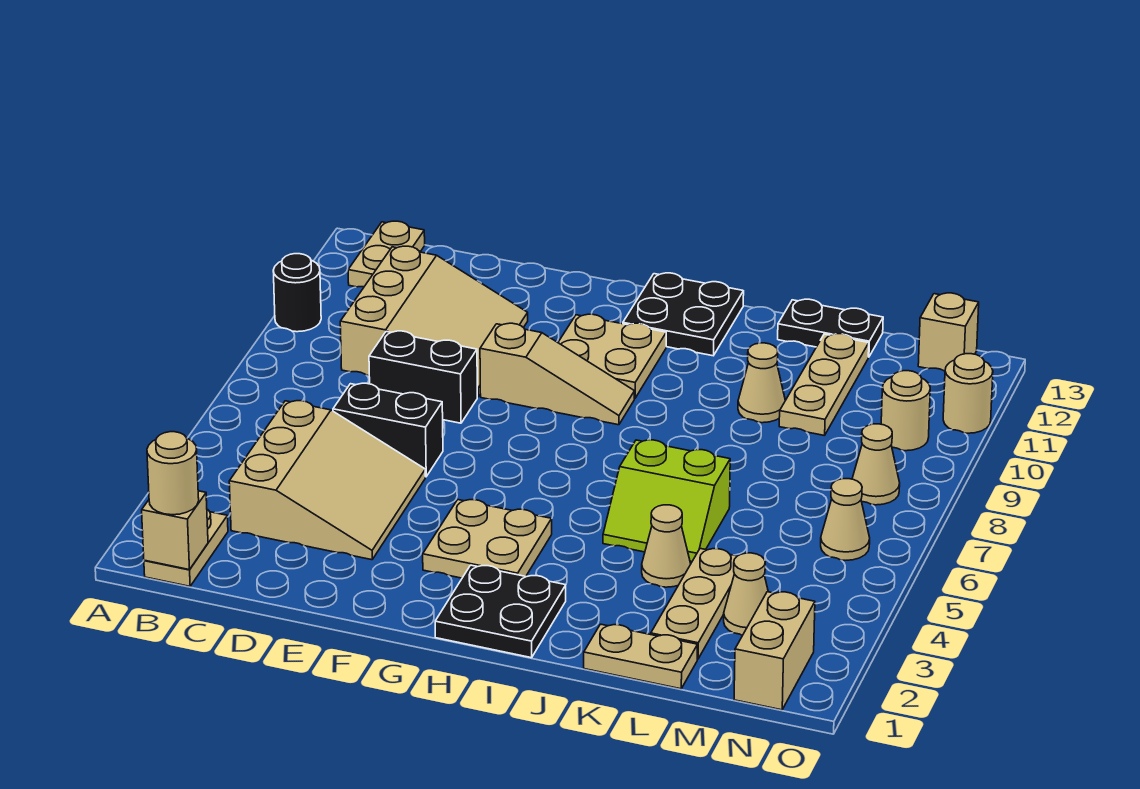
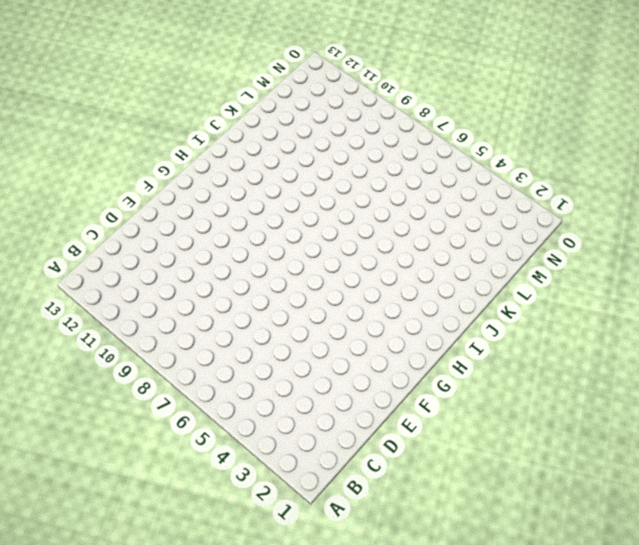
none -> black 1x1 round brick [273,254,321,332]
none -> tan 1x2 plate [144,509,228,586]
none -> tan 1x2 plate [348,221,425,287]

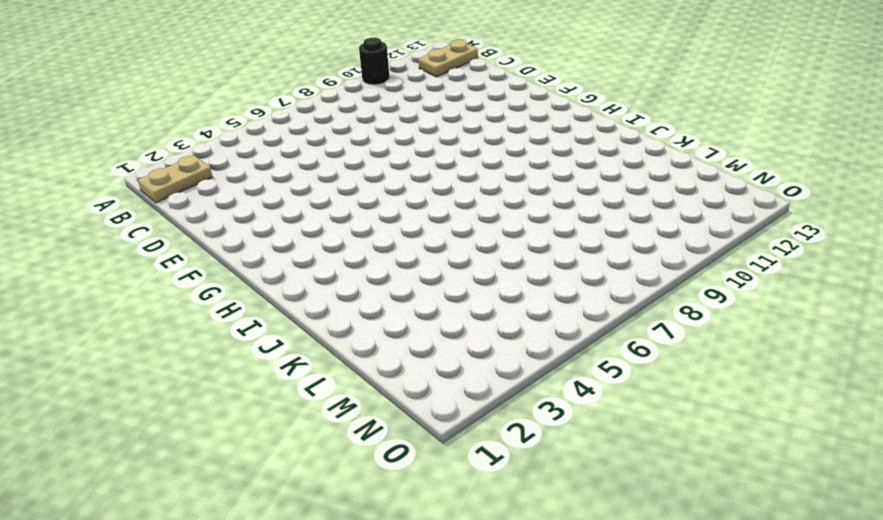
none -> tan 3x3 slope [229,401,425,560]
none -> tan 3x3 slope [340,246,528,397]
none -> black 1x2 brick [333,383,443,477]

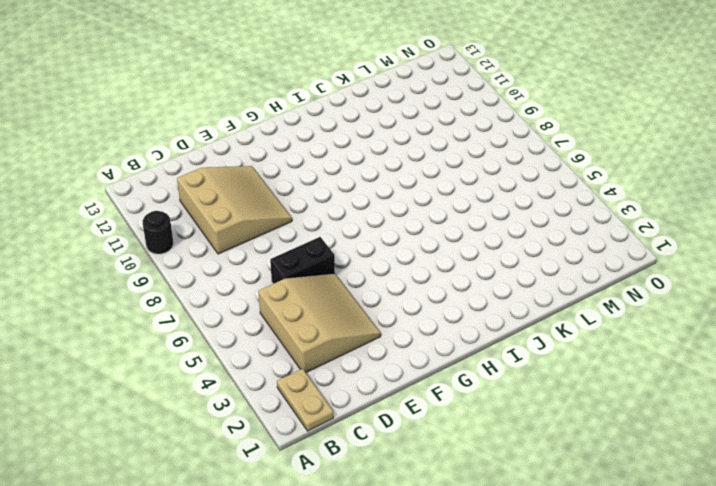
none -> tan 1x2 plate [348,221,425,287]
none -> black 1x2 brick [369,331,477,423]
none -> tan 1x3 slope [480,323,634,425]

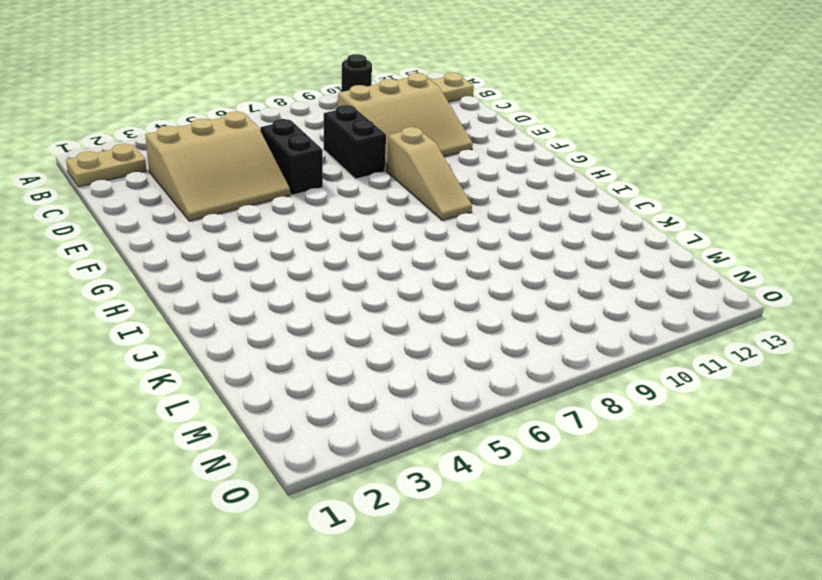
none -> tan 2x2 plate [423,500,552,578]
none -> tan 2x2 plate [558,314,666,398]
none -> black 2x2 plate [435,565,566,658]

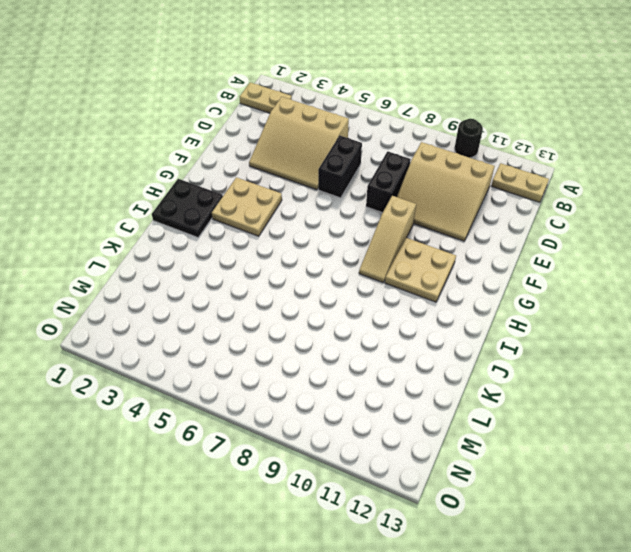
none -> black 2x2 plate [623,273,744,356]
none -> lime 2x2 slope [603,440,730,562]
none -> tan 1x2 plate [584,624,698,689]

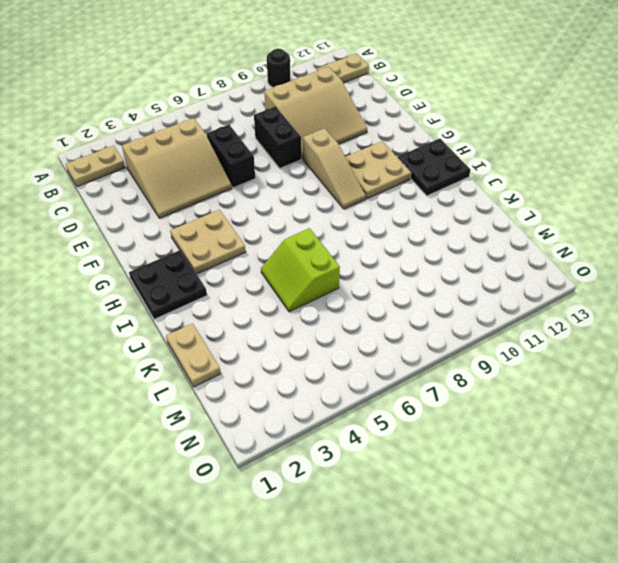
none -> tan 1x1 cone [642,505,691,587]
none -> tan 1x1 cone [738,343,785,423]
none -> black 1x2 plate [778,299,883,357]

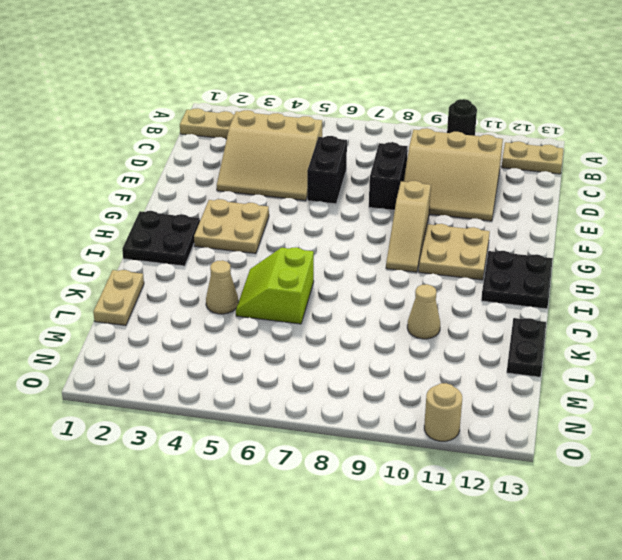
none -> tan 1x3 plate [651,549,737,659]
none -> tan 1x3 plate [779,334,869,436]
none -> tan 1x1 cone [724,553,768,635]

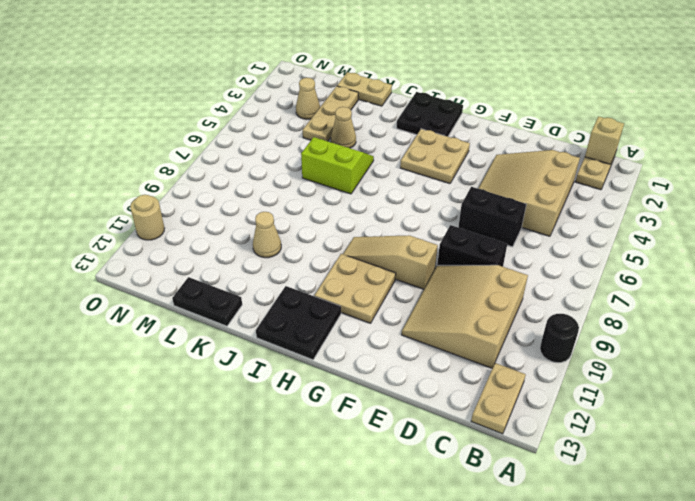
none -> tan 1x3 plate [779,334,869,436]
none -> tan 1x2 brick [734,592,815,710]
none -> tan 1x1 cone [821,479,870,560]

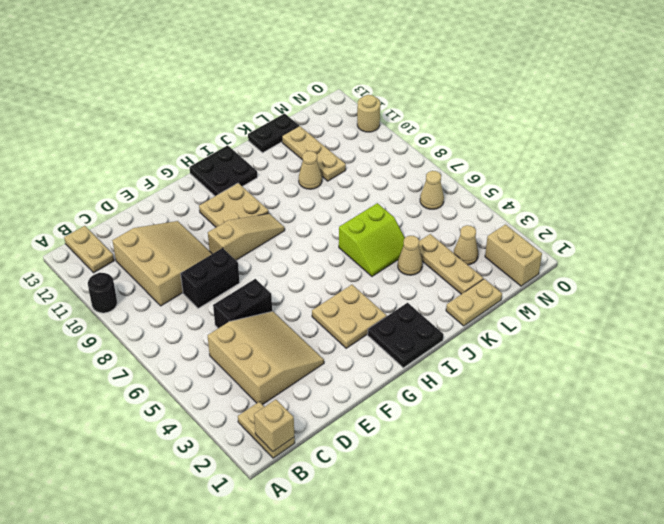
none -> tan 1x1 cone [852,424,900,505]
none -> tan 1x1 round brick [881,371,930,451]
none -> tan 1x1 brick [918,293,979,371]

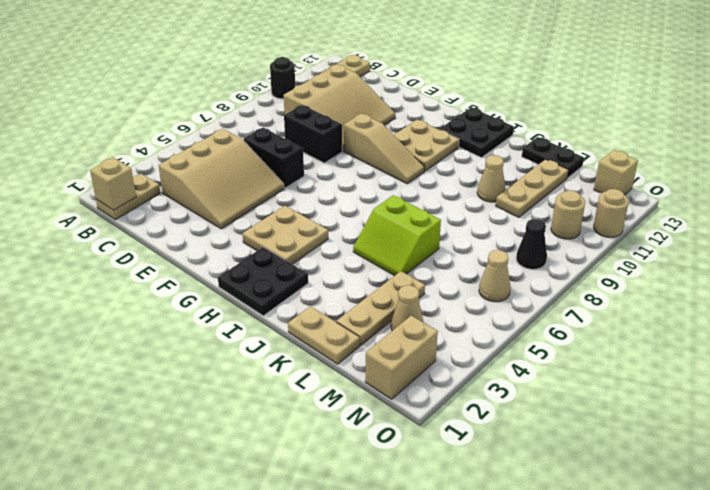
black 1x1 cone [516,219,547,269] -> tan 1x1 cone [852,424,900,505]
none -> tan 1x1 cone [642,505,691,587]
none -> tan 1x1 round brick [147,432,199,515]

